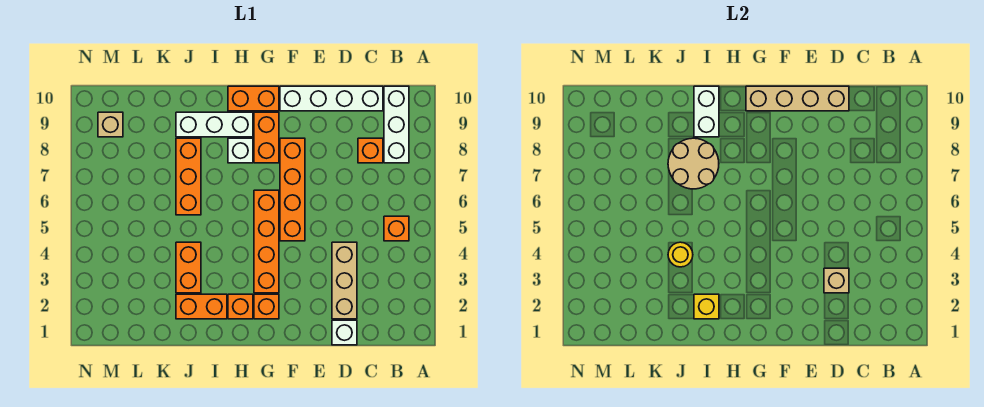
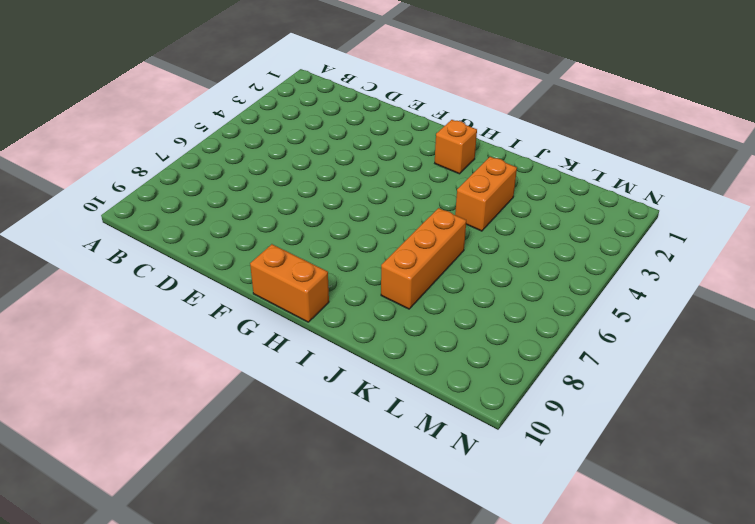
none -> orange 1x1 brick [384,216,409,241]
none -> white 1x3 brick [384,86,409,163]
none -> orange 1x1 brick [358,138,383,163]

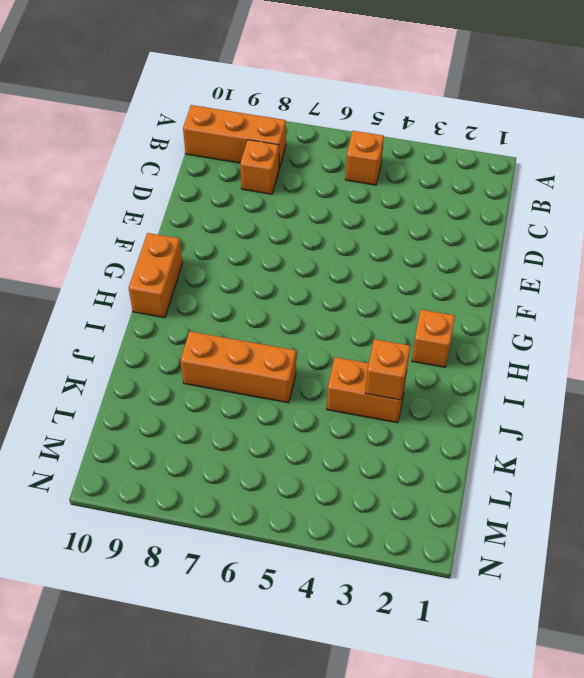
orange 1x3 brick [183,105,286,169] -> white 1x3 brick [384,86,409,163]
orange 1x1 brick [365,339,410,400] -> orange 1x1 brick moved to [254,294,279,319]
none -> white 1x4 brick [280,86,383,111]
none -> white 1x1 brick [332,320,357,345]
none -> tan 1x3 brick [332,242,357,319]

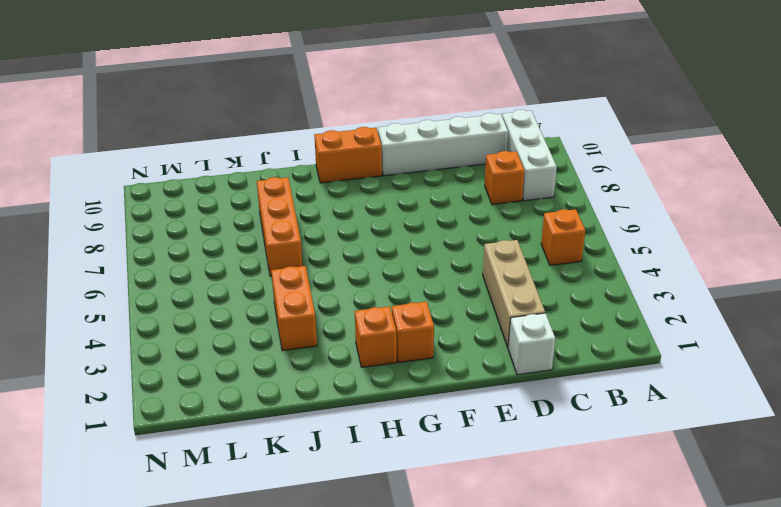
none -> orange 1x4 brick [280,138,305,241]
none -> orange 1x4 brick [254,190,279,293]
none -> orange 1x2 brick [254,112,279,163]

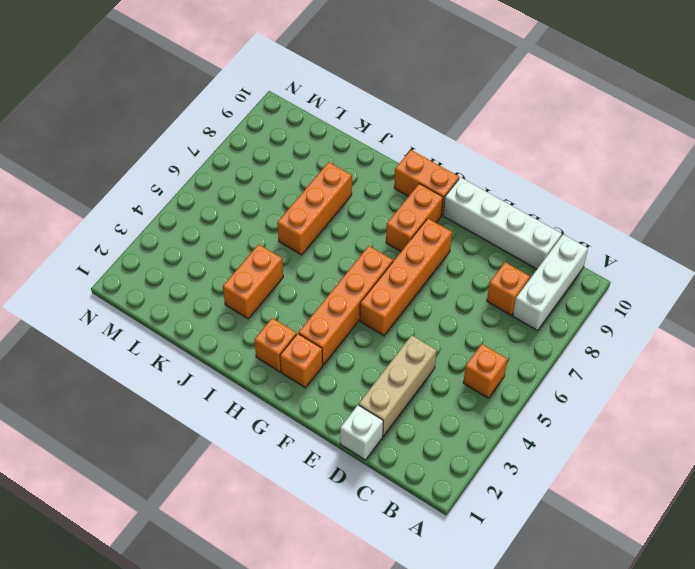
none -> white 1x1 brick [228,138,253,163]
none -> white 1x3 brick [176,112,253,137]
none -> orange 1x2 brick [176,294,227,319]

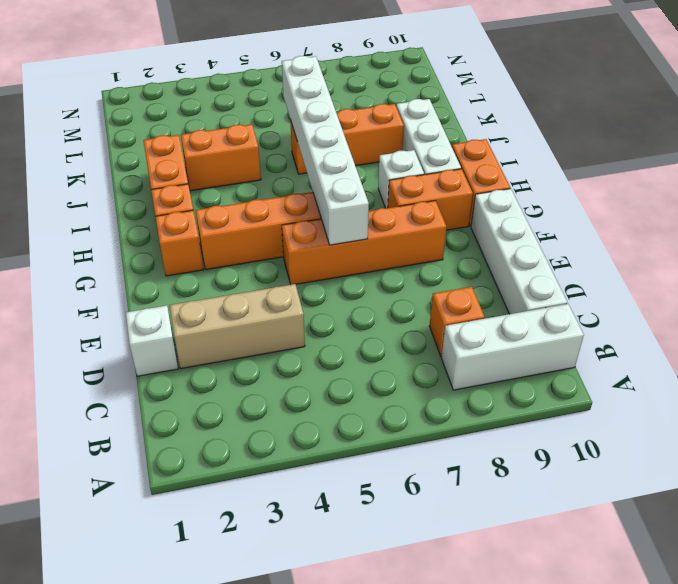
white 1x6 brick [282,56,369,245] -> none
none -> orange 1x1 brick [384,216,409,241]
none -> tan 1x1 brick [98,112,123,137]
none -> tan 1x1 brick [824,268,849,293]

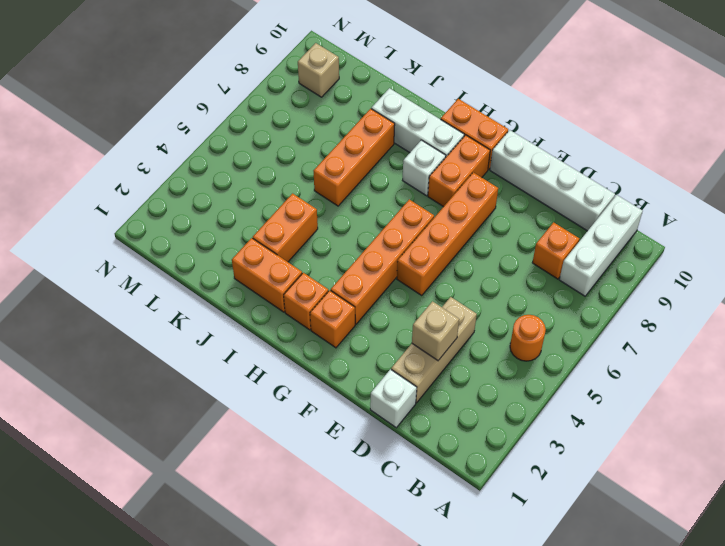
orange 1x1 round brick [510,315,546,361] -> orange 1x1 brick [384,216,409,241]
none -> tan 1x4 brick [746,86,849,111]
none -> yellow 1x1 brick [694,294,719,319]
none -> tan 2x2 round brick [668,138,719,189]

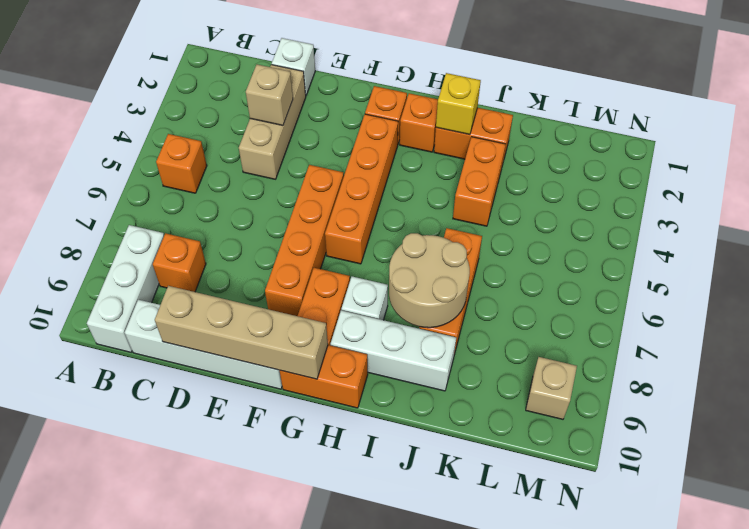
none -> white 1x2 brick [694,86,719,137]
none -> yellow 1x1 round brick [668,242,693,267]

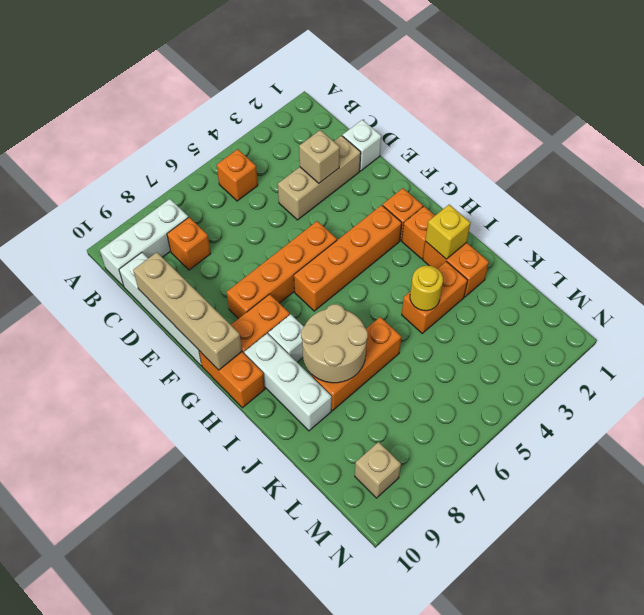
none -> white 1x2 brick [694,86,719,137]

